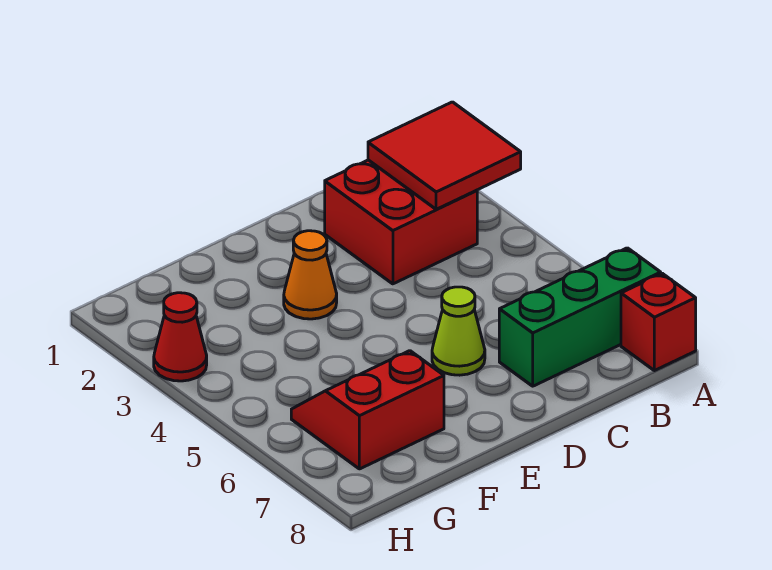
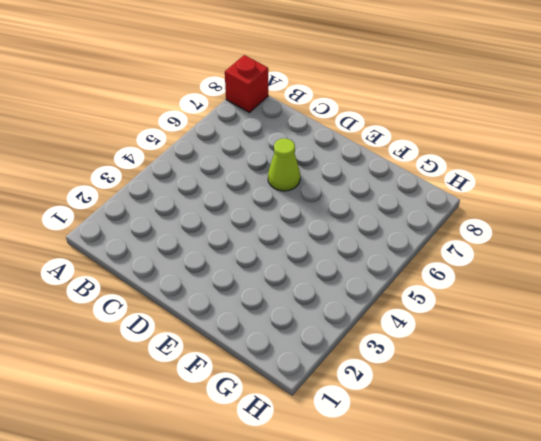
none -> green 1x3 brick [499,248,661,386]
none -> red 2x2 brick [325,160,477,284]

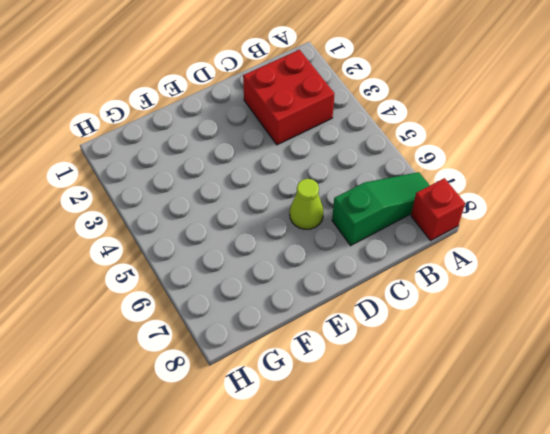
green 1x3 slope [332,172,430,246] -> green 1x3 brick [499,248,661,386]
none -> orange 1x1 cone [284,231,337,319]
none -> red 2x2 slope [291,351,444,469]

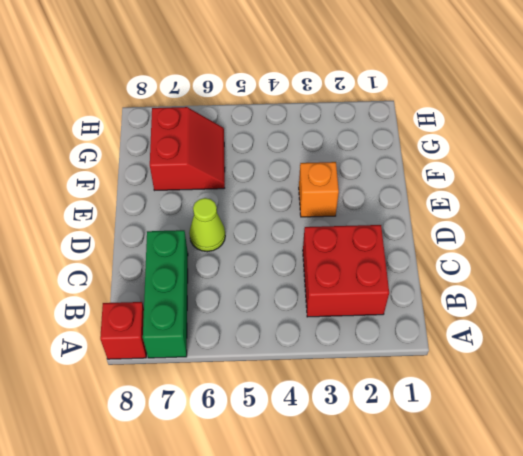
orange 1x1 brick [299,162,339,217] -> orange 1x1 cone [284,231,337,319]
none -> red 1x1 cone [154,293,207,381]
none -> red 2x2 tile [368,102,521,209]

